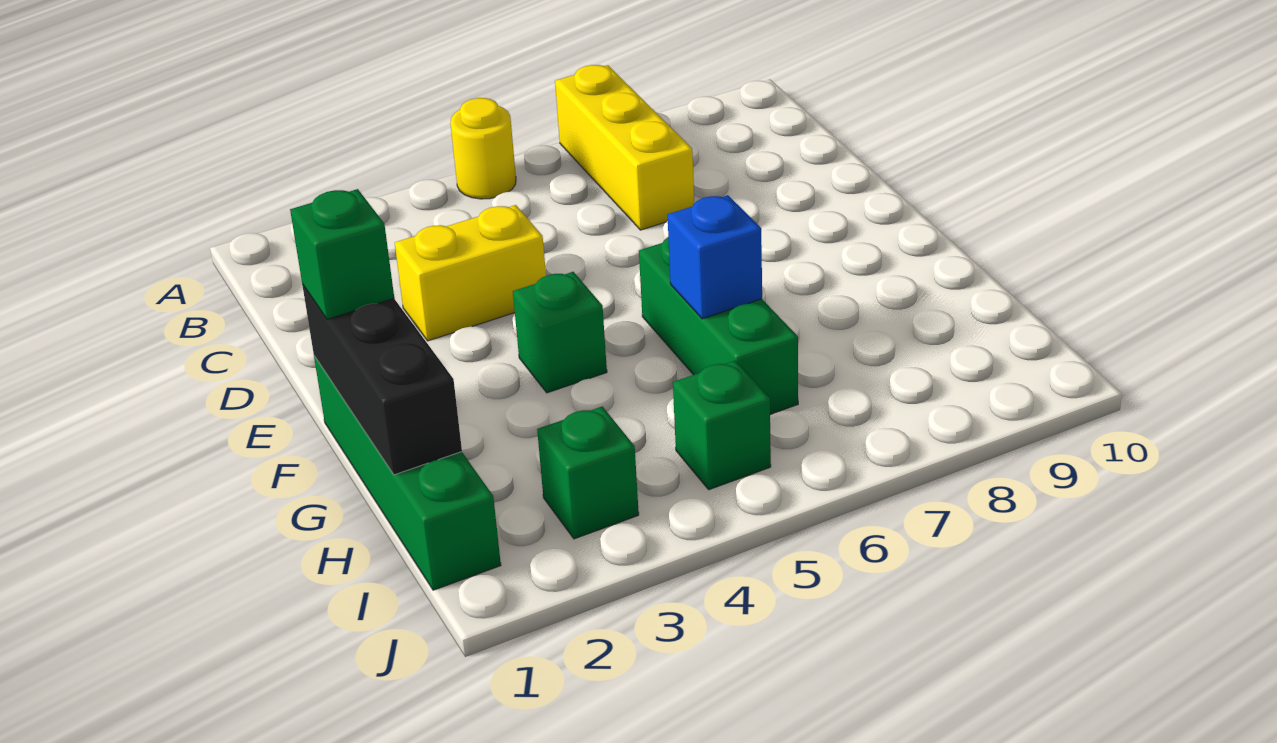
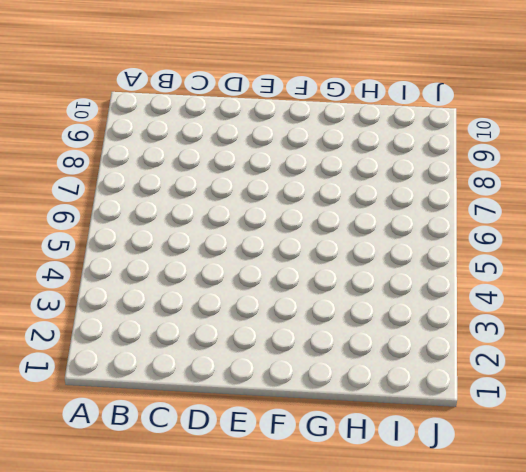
none -> yellow 1x1 round brick [450,98,516,199]
none -> yellow 1x3 brick [555,65,694,230]

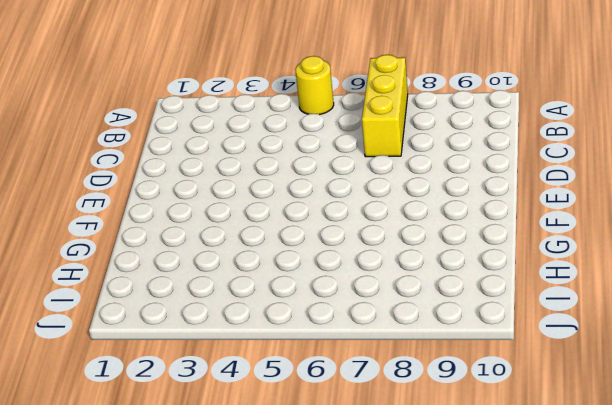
none -> yellow 1x2 brick [395,205,546,341]
none -> green 1x4 brick [314,356,501,590]

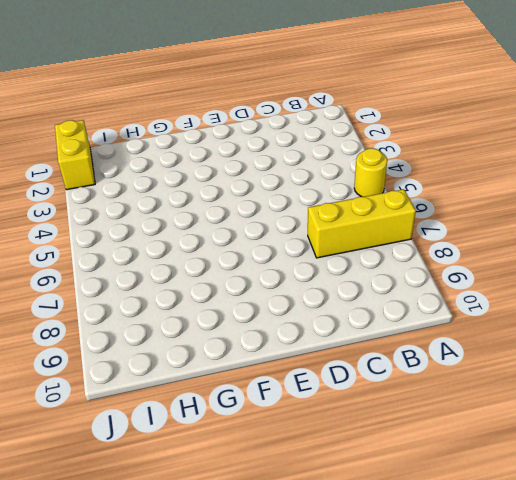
yellow 1x2 brick [55,120,95,190] -> yellow 1x2 brick moved to [395,205,546,341]
none -> green 1x4 brick [314,356,501,590]
none -> green 1x1 brick [513,272,607,393]

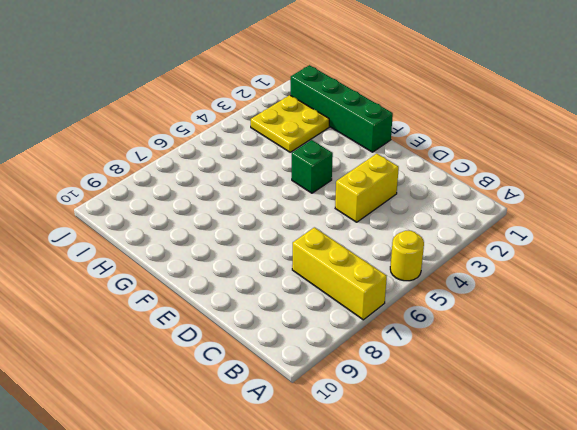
yellow 2x2 plate [251,95,329,152] -> green 1x1 brick [537,406,639,539]
none -> green 1x3 brick [639,237,798,414]
none -> green 1x1 brick [673,361,771,490]

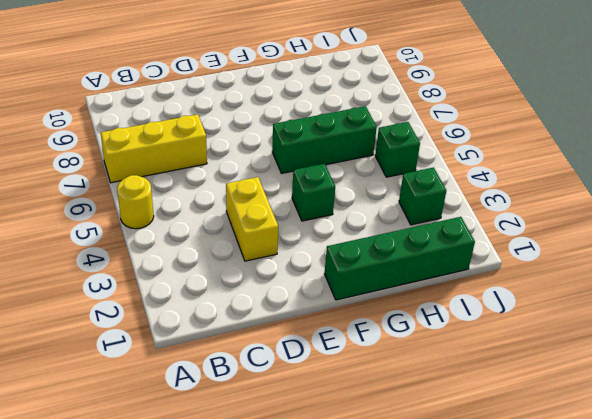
none -> black 1x3 brick [302,284,462,475]
none -> blue 1x1 brick [667,195,762,319]

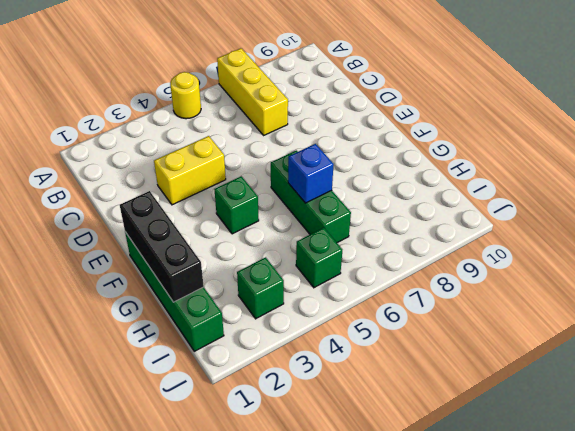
none -> green 1x1 brick [290,189,394,319]

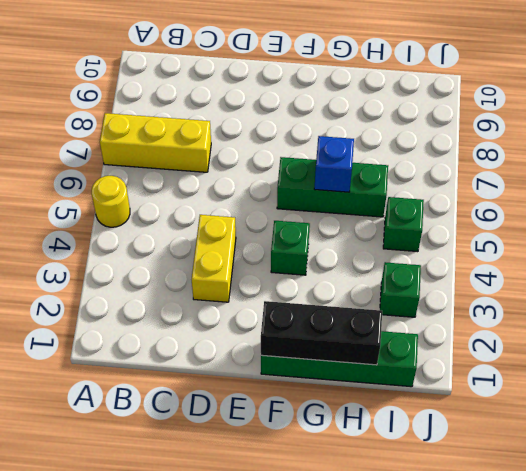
none -> green 1x1 brick [290,189,394,319]

